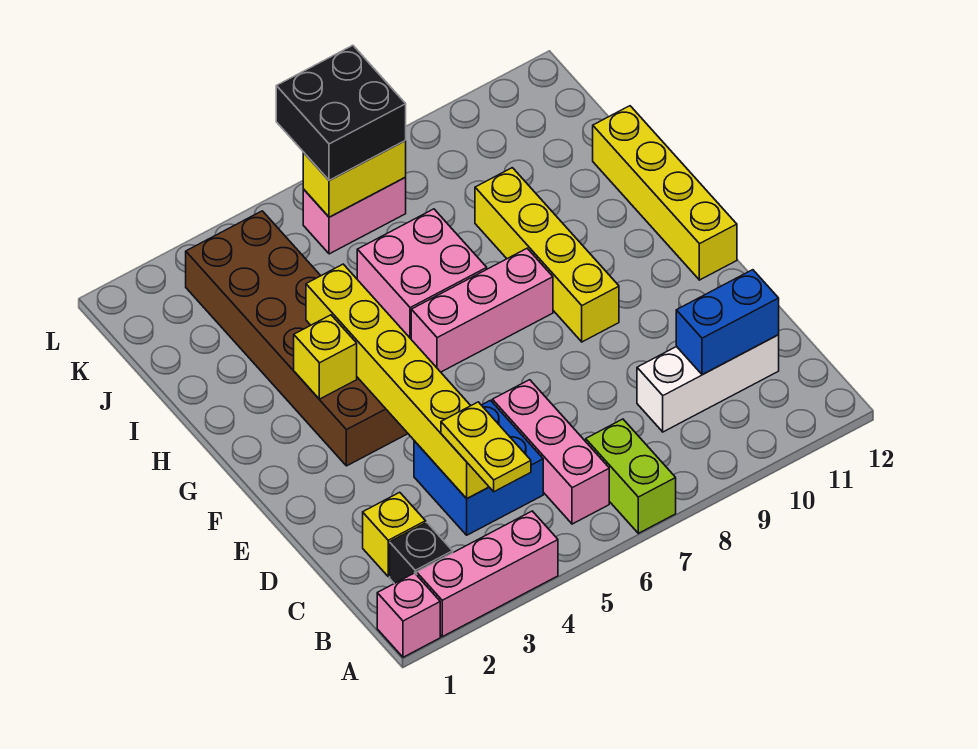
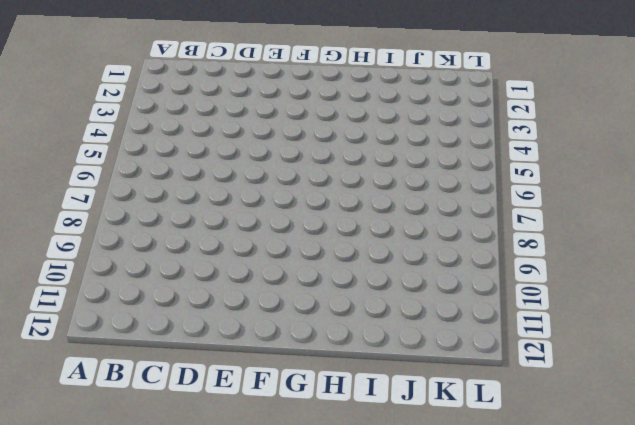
none -> pink 1x1 brick [377,573,440,657]
none -> pink 1x3 brick [417,511,558,637]
none -> lime 1x2 brick [586,419,676,533]

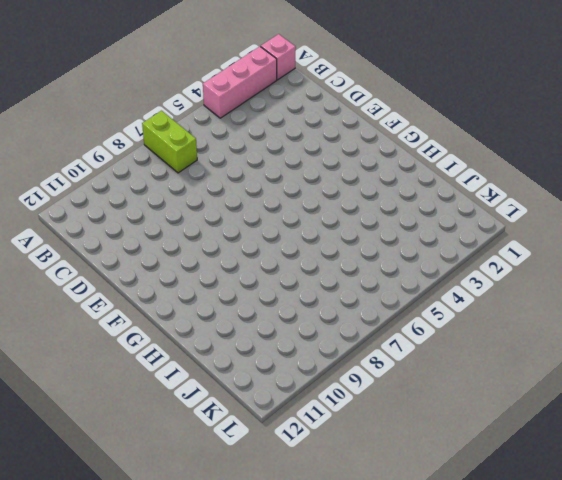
none -> black 1x1 brick [390,522,453,584]
none -> pink 1x3 brick [492,380,609,524]
none -> yellow 1x1 brick [363,492,426,577]

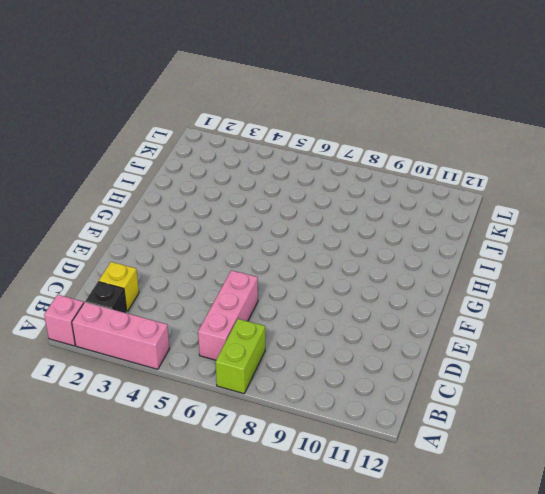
none -> blue 2x2 brick [414,400,543,535]
none -> white 1x3 brick [637,335,779,432]
none -> brown 2x6 brick [186,211,408,466]

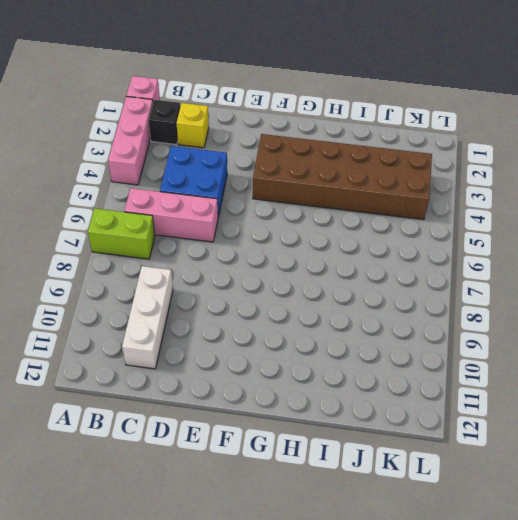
none -> yellow 1x4 brick [475,168,619,342]
none -> yellow 1x4 brick [593,106,737,280]
none -> pink 1x3 brick [411,249,553,372]

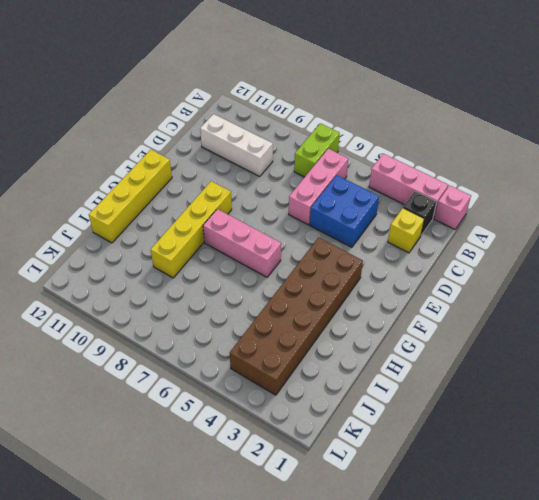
none -> pink 2x2 brick [357,209,487,339]
none -> pink 1x2 brick [303,177,406,254]
none -> yellow 1x6 brick [306,264,489,499]

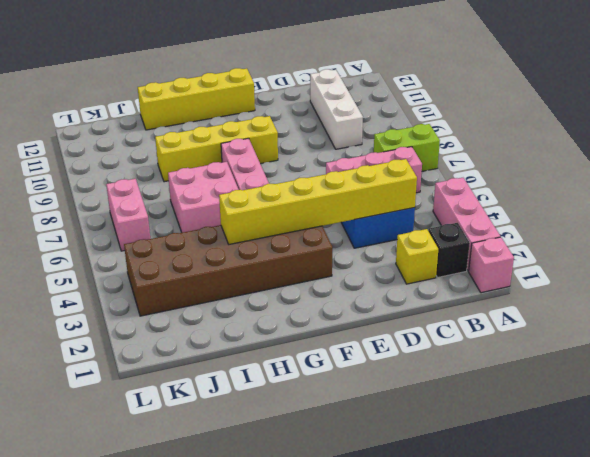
none -> blue 1x2 brick [676,270,779,375]
none -> yellow 1x1 brick [294,315,357,399]
none -> yellow 1x2 brick [303,140,406,217]

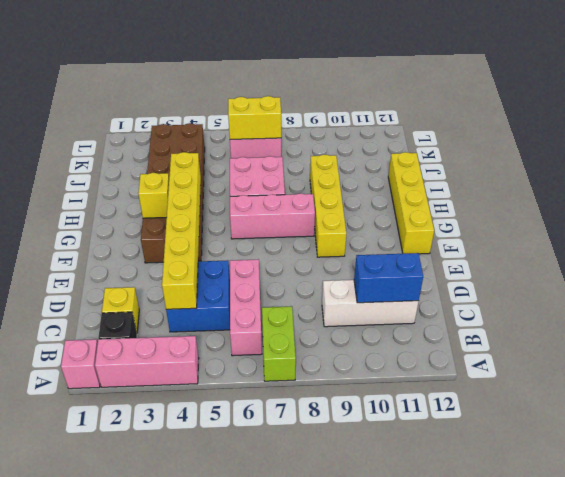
none -> yellow 1x2 plate [441,402,531,492]
none -> black 2x2 brick [276,45,406,180]

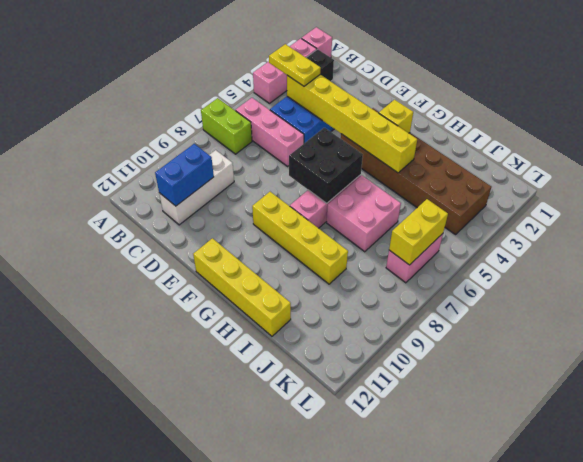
black 2x2 brick [289,128,363,203] -> black 2x2 brick moved to [276,45,406,180]
none -> yellow 1x1 brick [363,492,426,577]

